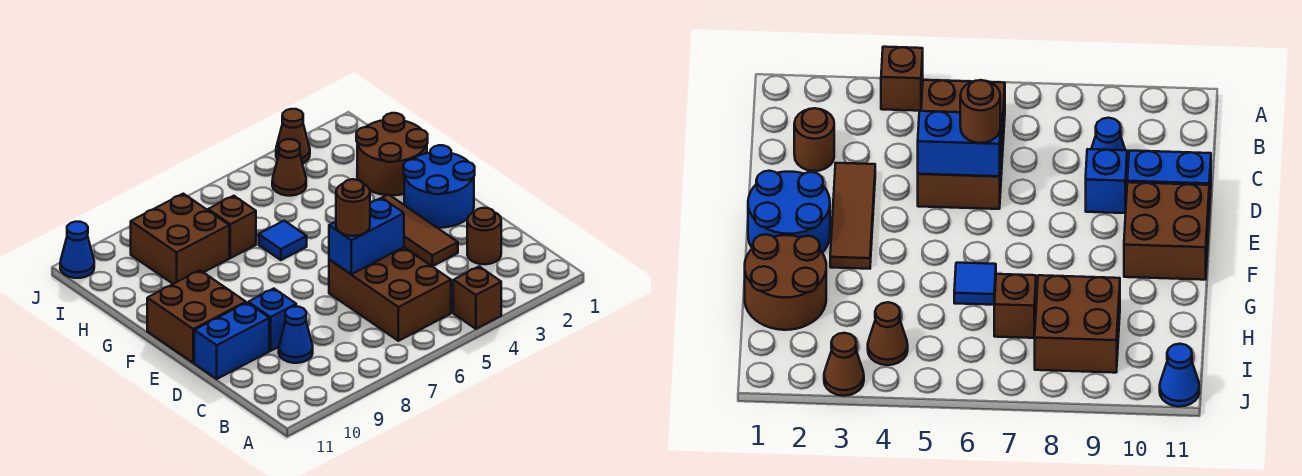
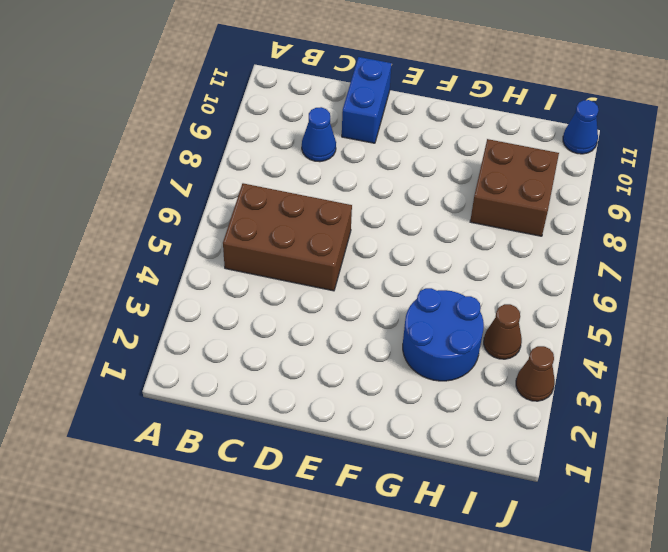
blue 2x2 round brick [403,288,484,381] -> blue 2x2 round brick moved to [403,145,475,228]
none -> brown 1x1 brick [453,267,501,329]
none -> brown 1x1 round brick [467,208,501,264]
none -> brown 1x3 tile [383,195,458,266]

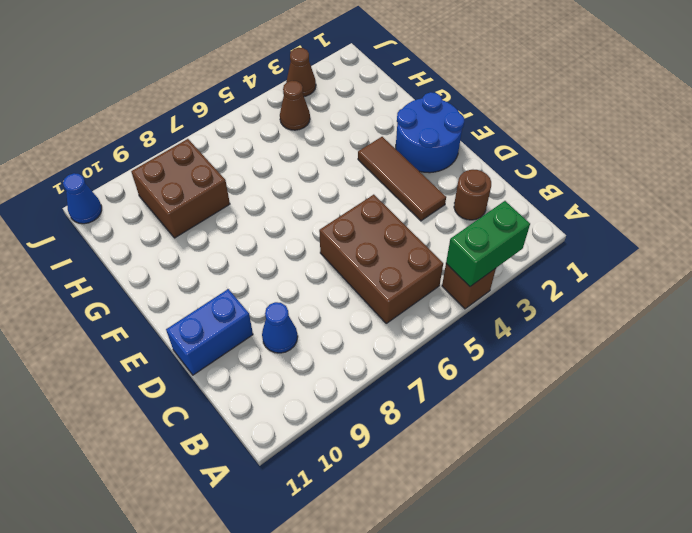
green 1x2 brick [446,201,530,287] -> none
none -> blue 1x1 brick [248,289,296,351]
none -> brown 2x2 brick [147,270,246,363]
none -> brown 2x2 round brick [356,113,428,195]

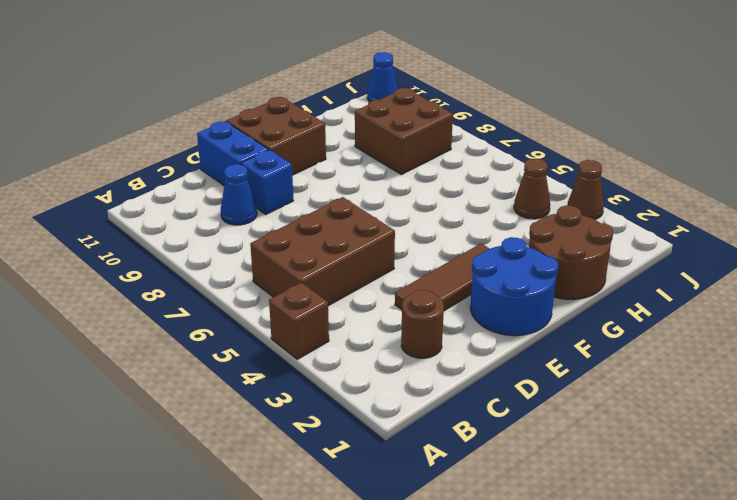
none -> blue 1x1 tile [259,221,307,260]
none -> brown 1x1 brick [208,196,256,258]
none -> blue 1x2 brick [329,198,404,274]

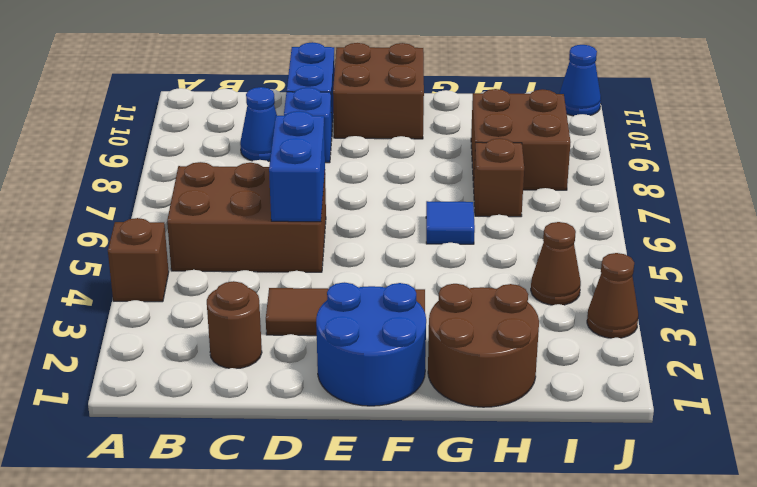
none -> brown 1x1 round brick [336,179,370,236]

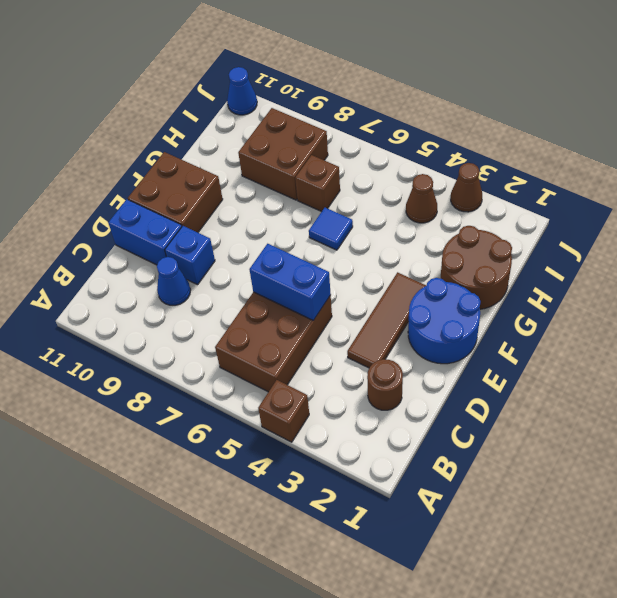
none -> brown 1x1 round brick [336,179,370,236]

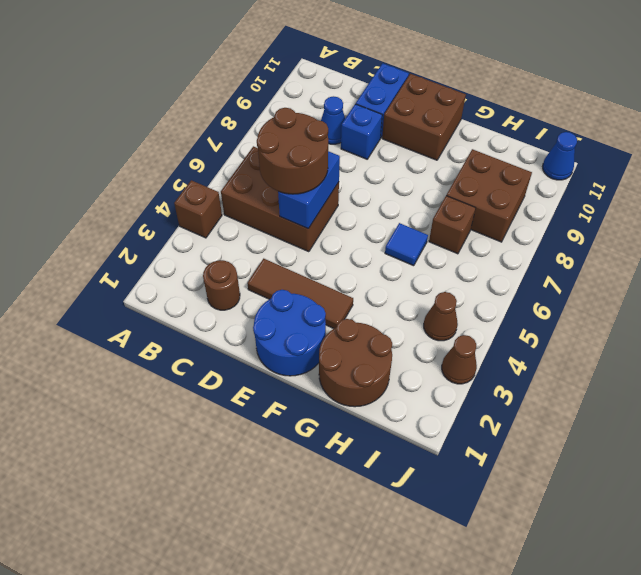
brown 2x2 round brick [257,108,328,194] -> brown 1x1 round brick [336,179,370,236]

